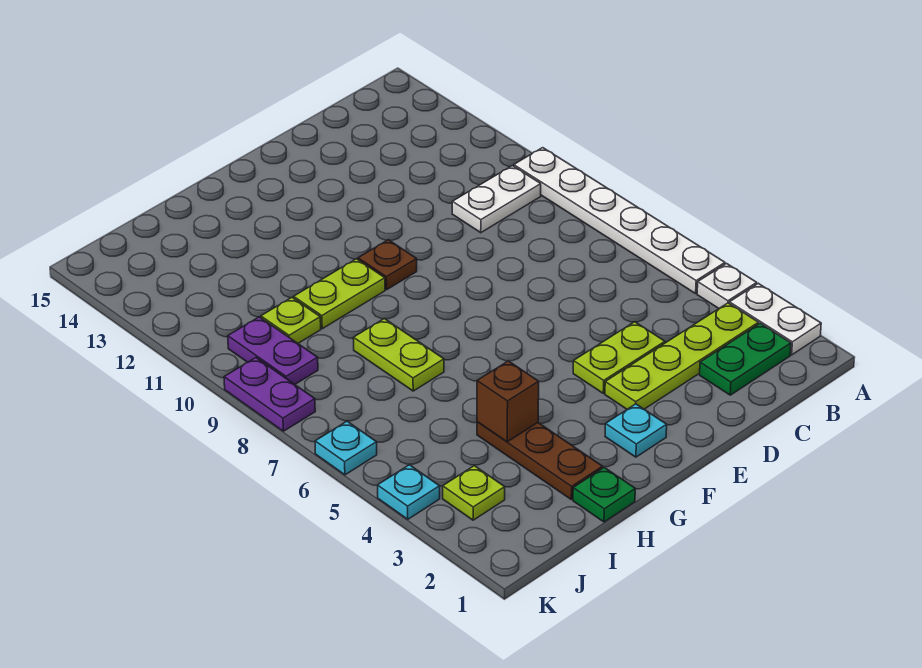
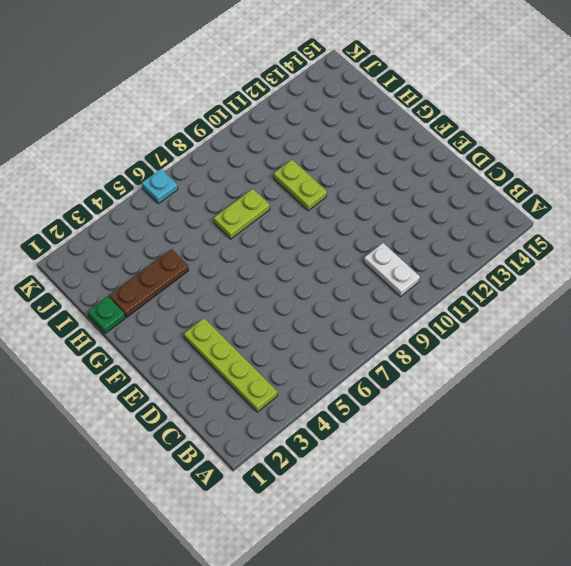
none -> white 1x2 plate [729,283,821,355]
none -> white 1x1 plate [697,264,757,308]
none -> white 1x6 plate [514,148,725,293]

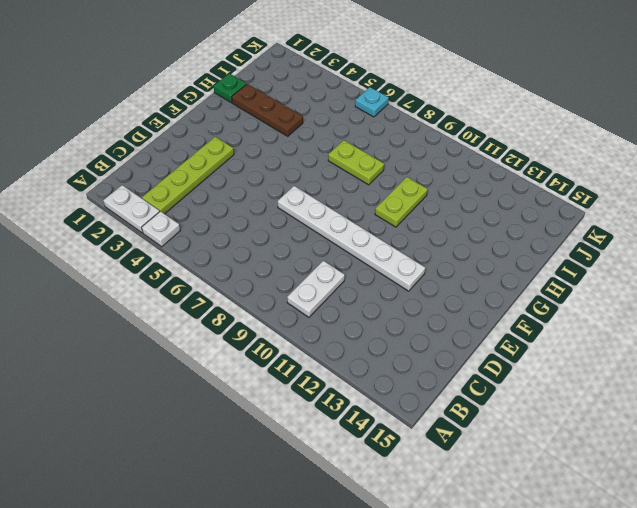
white 1x6 plate [277,186,425,291] -> white 1x6 plate moved to [514,148,725,293]
none -> green 1x2 plate [700,323,791,395]
none -> lime 1x2 plate [573,322,665,393]
none -> cyan 1x1 plate [605,404,667,457]

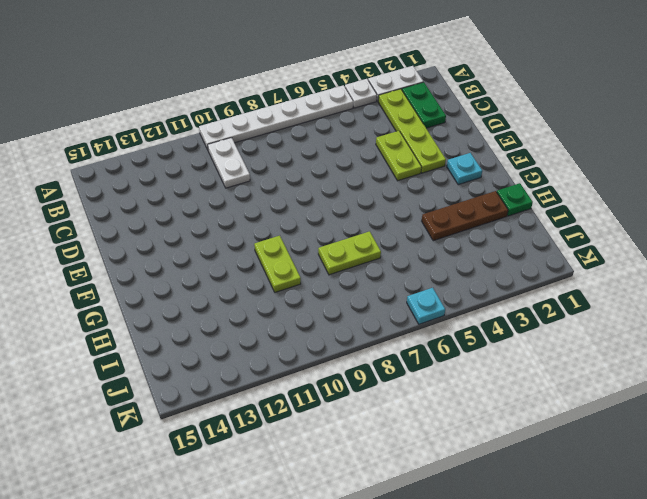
none -> brown 1x1 plate [358,240,417,290]
none -> lime 1x1 plate [261,298,321,343]
none -> lime 1x1 plate [443,466,505,520]

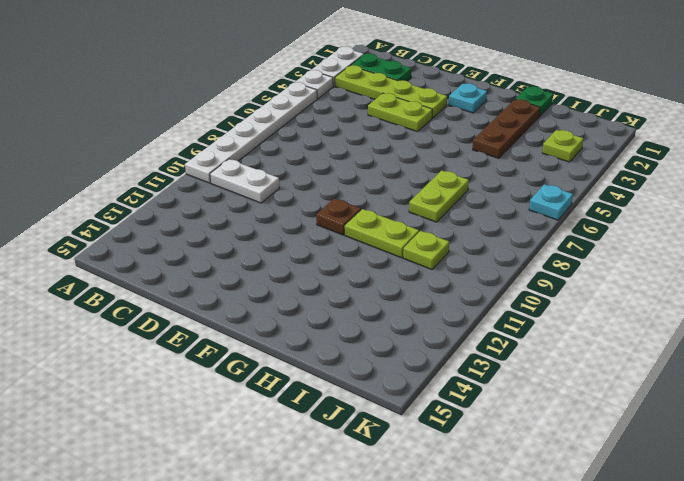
none -> purple 1x2 plate [228,317,318,384]
none -> cyan 1x1 plate [378,465,440,519]
none -> purple 1x2 plate [224,358,315,431]

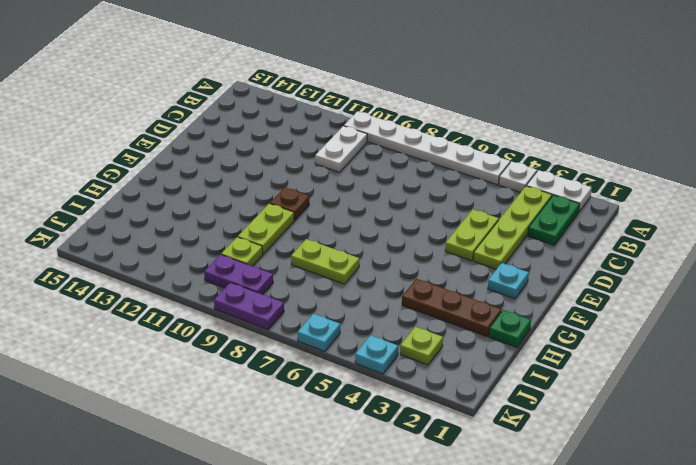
none -> brown 1x1 brick [477,361,539,442]

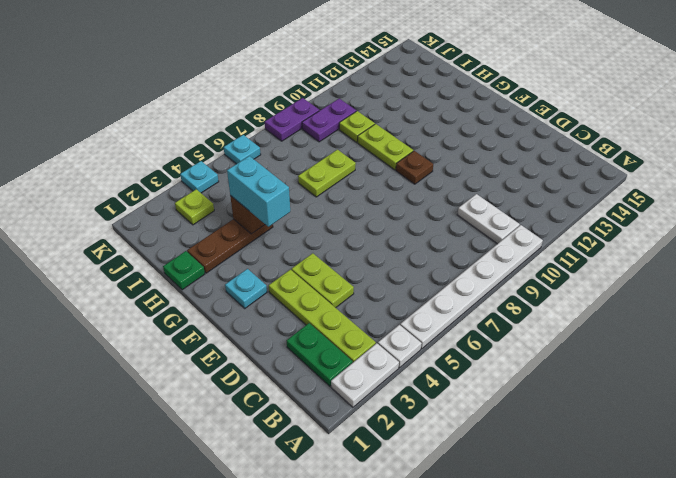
cyan 1x2 brick [227,156,290,227] -> none

